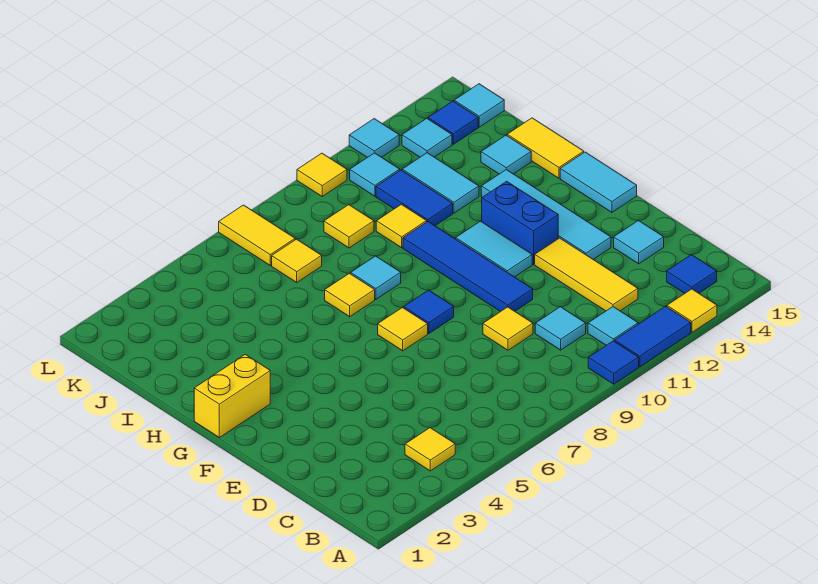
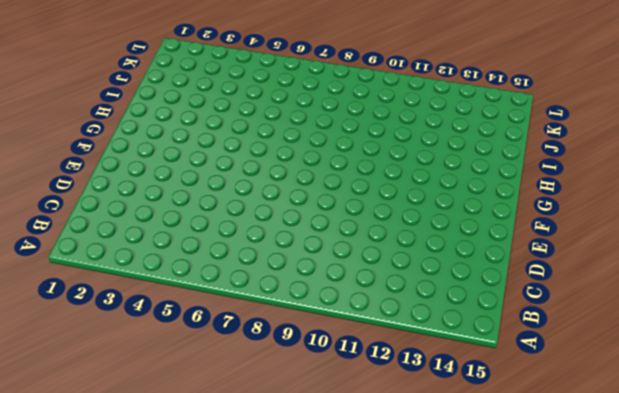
none -> blue 1x1 tile [588,341,639,384]
none -> blue 1x2 tile [615,306,691,367]
none -> yellow 1x1 tile [667,289,717,332]
none -> yellow 1x1 tile [405,428,455,471]

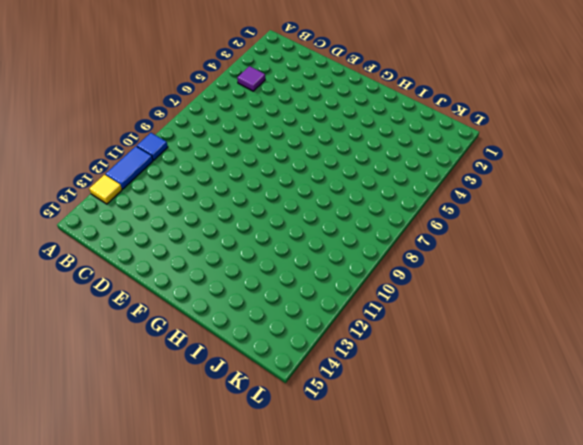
purple 1x1 tile [237,66,265,91] -> yellow 1x1 tile [405,428,455,471]
none -> cyan 1x1 tile [588,307,638,345]
none -> blue 1x1 tile [667,255,717,294]
none -> cyan 1x1 tile [535,307,586,350]
none -> yellow 1x3 tile [535,238,638,311]

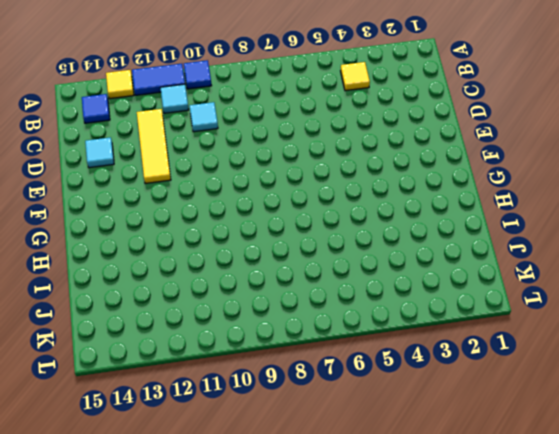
none -> yellow 1x1 tile [483,307,533,350]
none -> blue 1x4 tile [403,222,533,312]
none -> cyan 1x4 tile [481,170,611,260]
none -> yellow 1x1 tile [378,307,428,351]

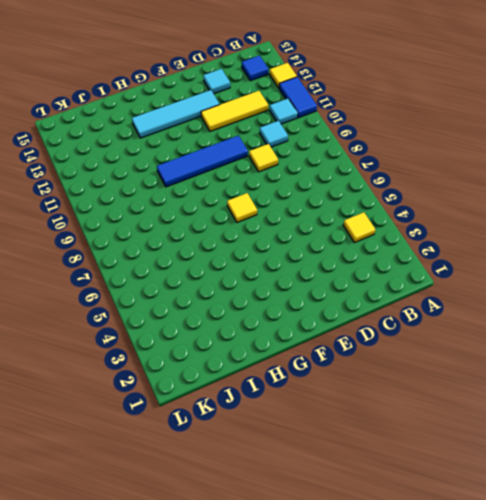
none -> blue 1x1 tile [588,341,639,384]
none -> blue 1x1 tile [404,290,454,333]
none -> cyan 1x2 tile [456,221,532,277]
none -> blue 1x2 brick [482,181,558,264]

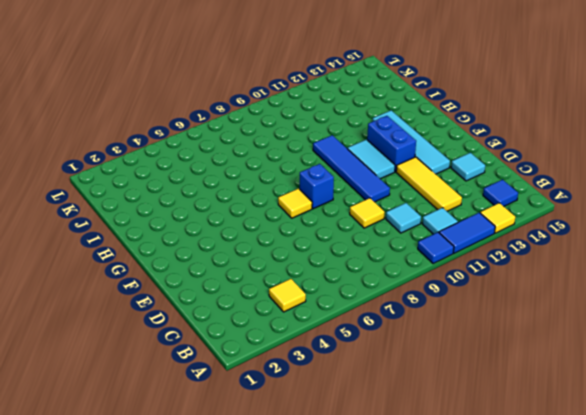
blue 1x1 brick [300,164,334,209] -> blue 1x1 tile [404,290,454,333]
none -> cyan 1x2 tile [560,152,637,212]
none -> yellow 1x2 brick [194,354,270,437]
none -> yellow 1x1 tile [325,273,375,317]
none -> cyan 1x1 tile [351,256,401,299]

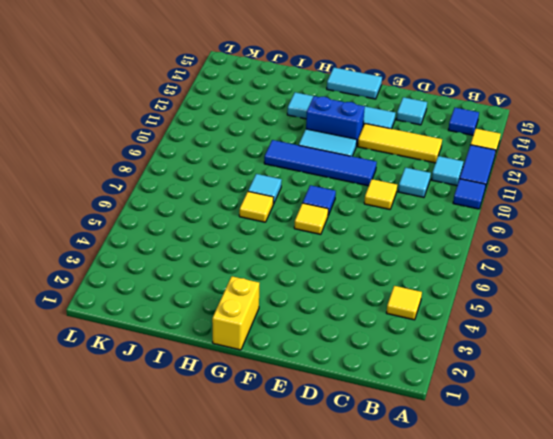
none -> yellow 1x2 tile [507,118,584,178]
none -> yellow 1x1 tile [376,204,427,248]
none -> blue 1x2 tile [376,170,453,226]
none -> cyan 1x2 tile [402,153,479,213]

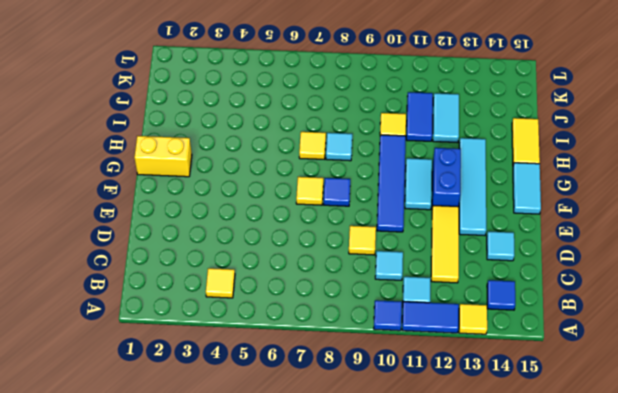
none -> cyan 1x1 tile [481,135,531,174]
none -> yellow 1x1 tile [272,239,322,282]
none -> yellow 1x1 tile [324,205,374,248]
none -> yellow 1x2 tile [219,205,295,265]

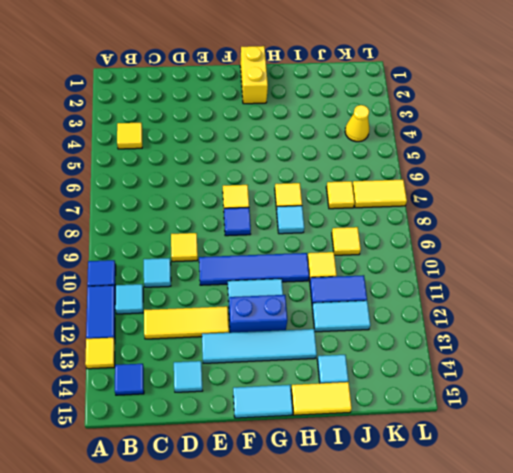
yellow 1x1 cone [345,105,369,142] -> none
none -> cyan 1x1 tile [350,153,400,196]
none -> cyan 1x1 tile [402,118,452,157]
none -> blue 1x1 tile [428,101,478,144]
none -> cyan 1x1 tile [454,84,504,127]

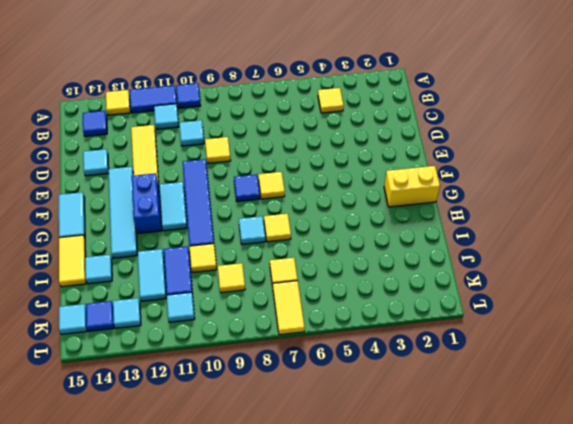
none -> yellow 1x1 tile [297,153,347,196]
none -> cyan 1x1 tile [349,119,399,157]

